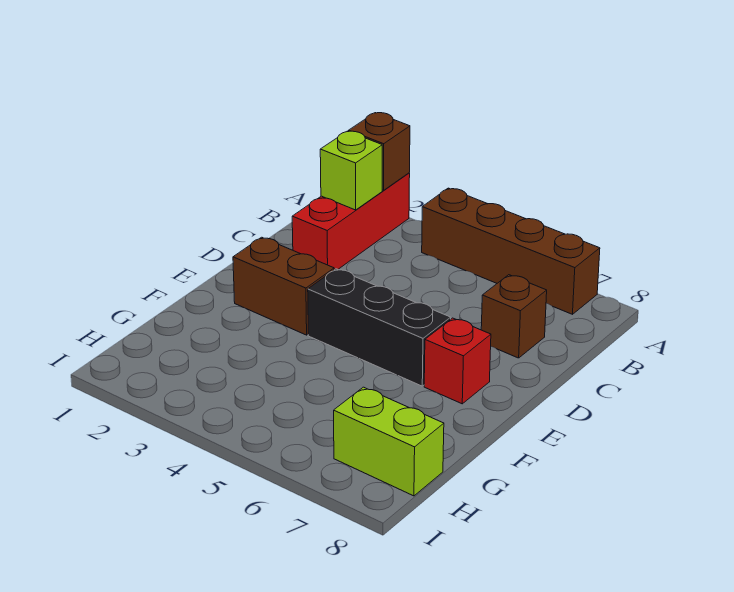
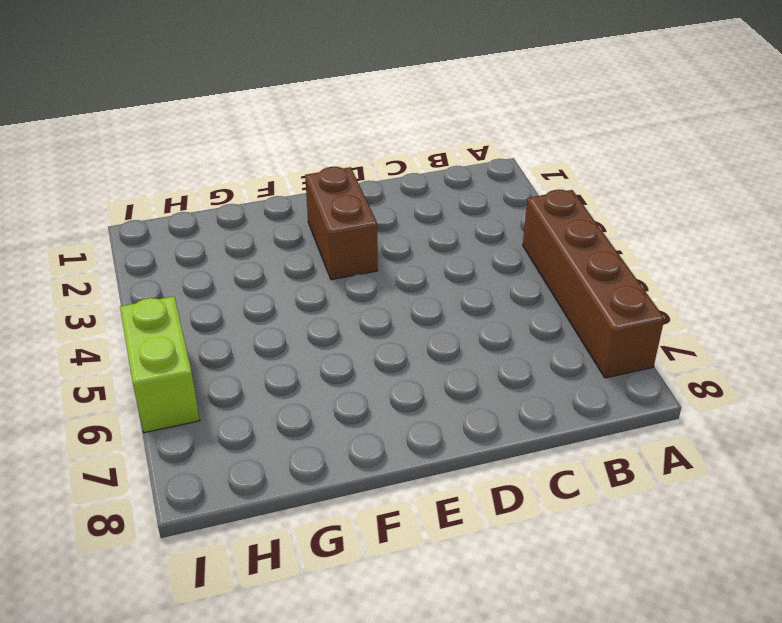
lime 1x2 brick [120,296,200,433] -> lime 1x2 brick moved to [334,387,444,496]
none -> red 1x3 brick [292,173,410,270]
none -> brown 1x1 brick [481,275,547,358]

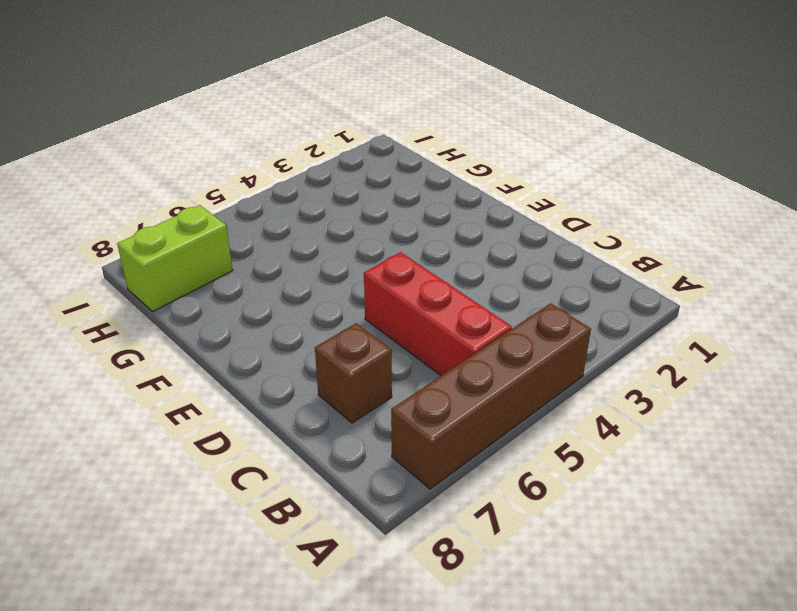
red 1x3 brick [364,252,512,376] -> red 1x3 brick moved to [292,173,410,270]
none -> brown 1x2 brick [233,237,334,335]
none -> black 1x3 brick [308,269,451,386]

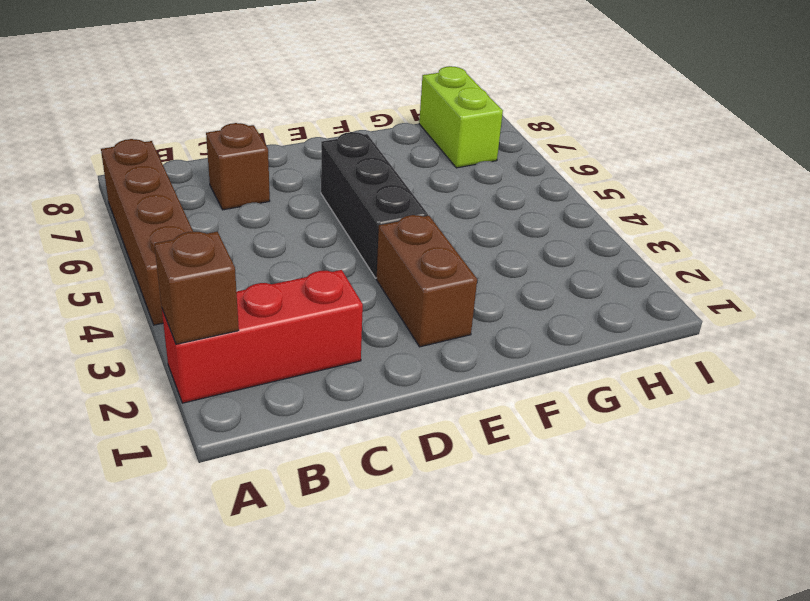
none -> red 1x1 brick [424,318,491,404]
none -> lime 1x1 brick [320,131,382,210]

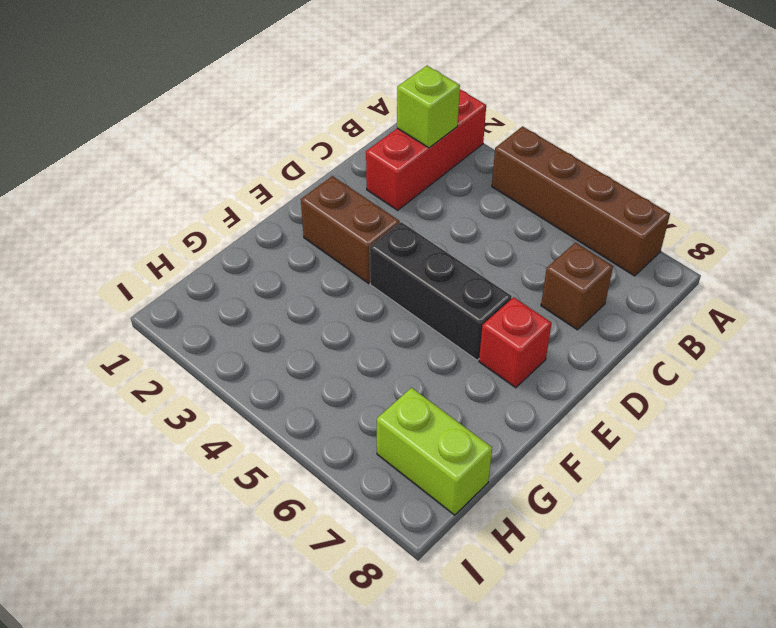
none -> brown 1x1 brick [349,113,410,190]

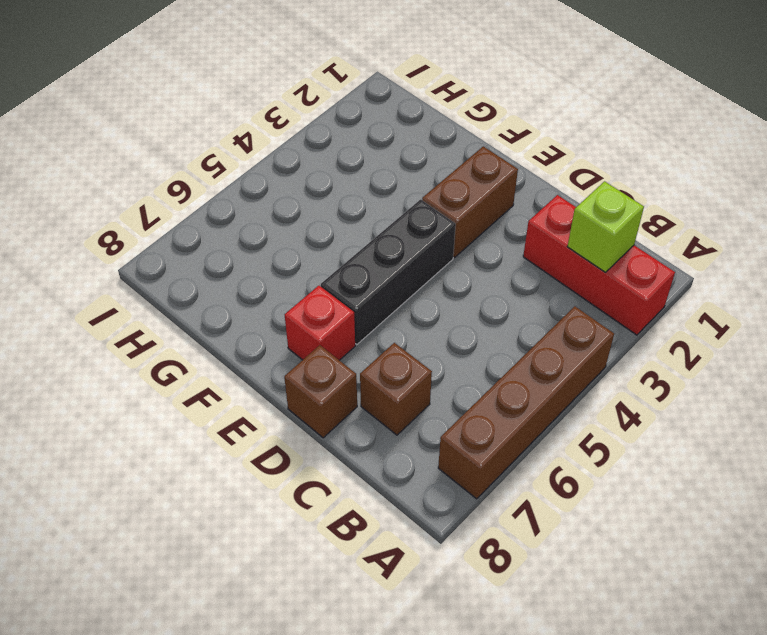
brown 1x1 brick [284,345,357,438] -> brown 1x1 brick moved to [349,113,410,190]
none -> lime 1x2 brick [334,387,444,496]

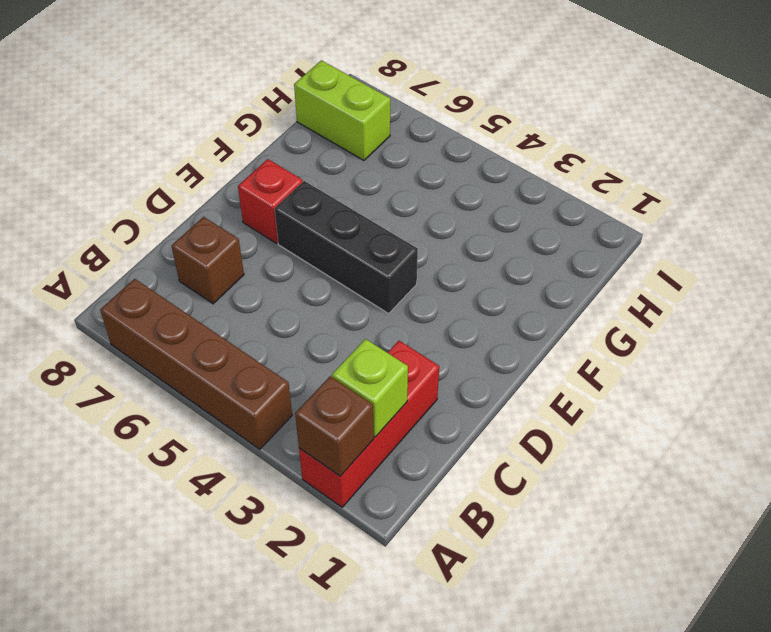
none -> brown 1x2 brick [233,237,334,335]

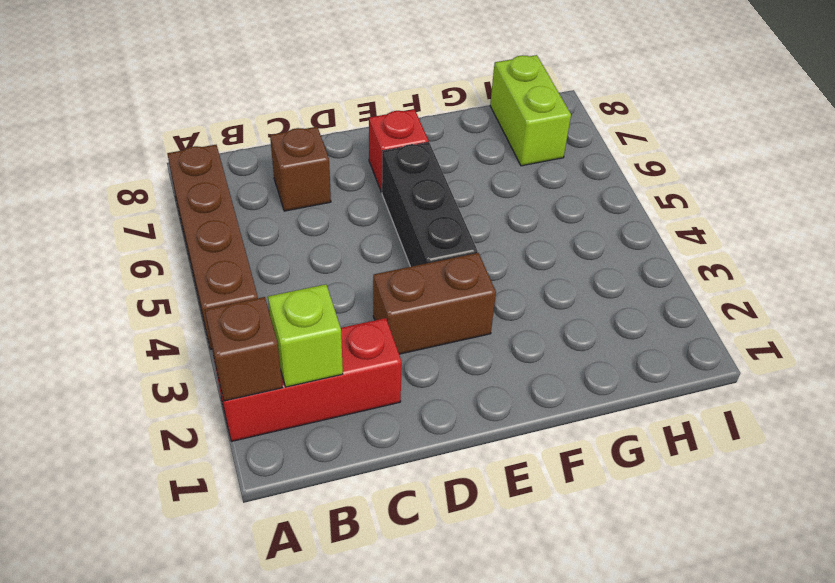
brown 1x2 brick [373,253,496,354] -> brown 1x2 brick turned to [233,237,334,335]

